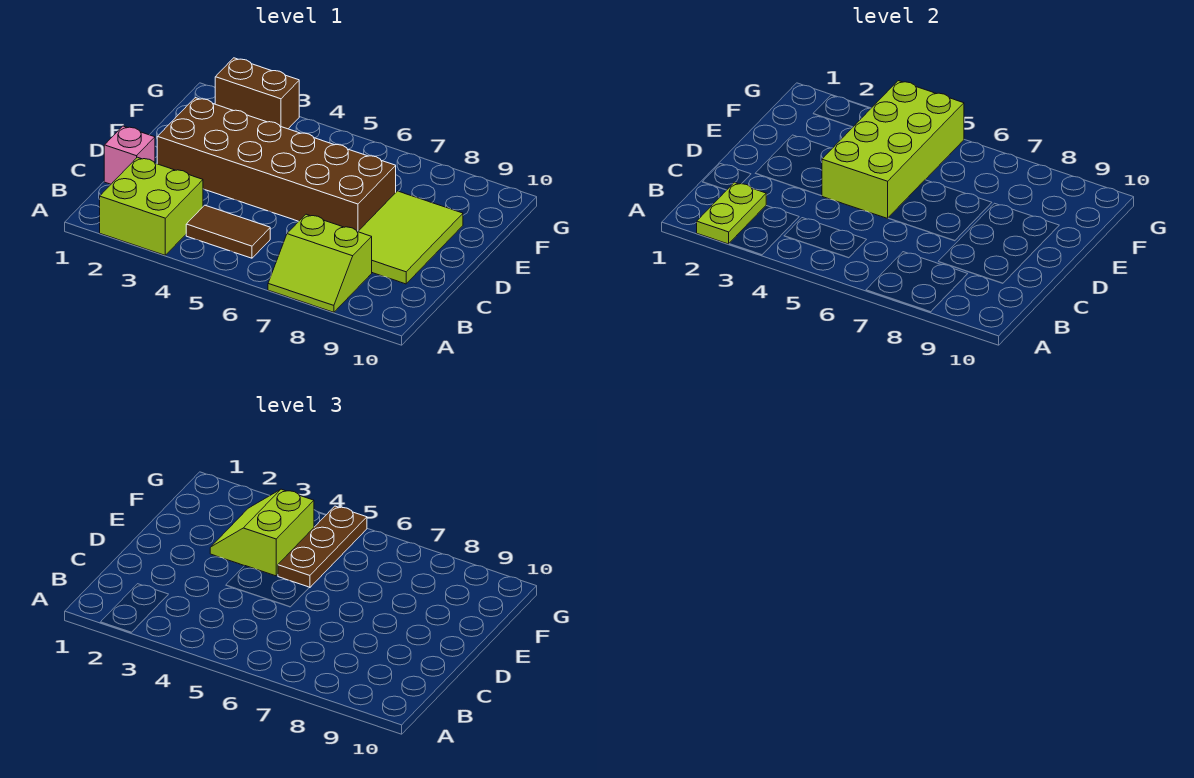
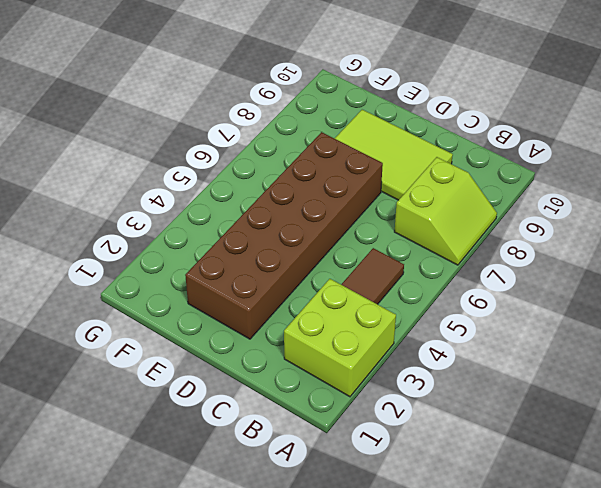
none -> pink 1x1 brick [104,126,155,184]
none -> brown 1x2 brick [215,58,299,129]

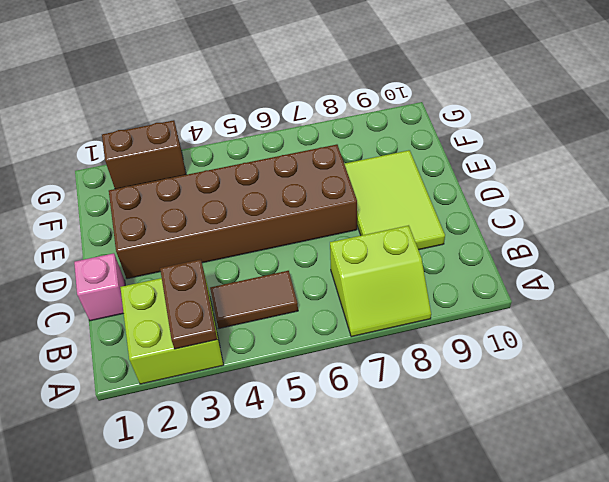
brown 1x2 plate [160,259,217,349] -> none
none -> lime 1x2 plate [697,182,766,244]
none -> lime 2x4 brick [822,81,964,218]

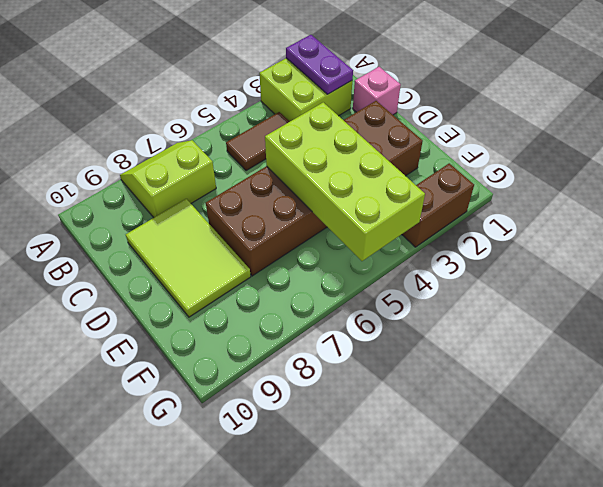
purple 1x2 plate [286,35,353,94] -> lime 1x2 plate [697,182,766,244]
none -> lime 2x2 slope [210,489,314,576]
none -> brown 1x3 plate [278,506,367,588]

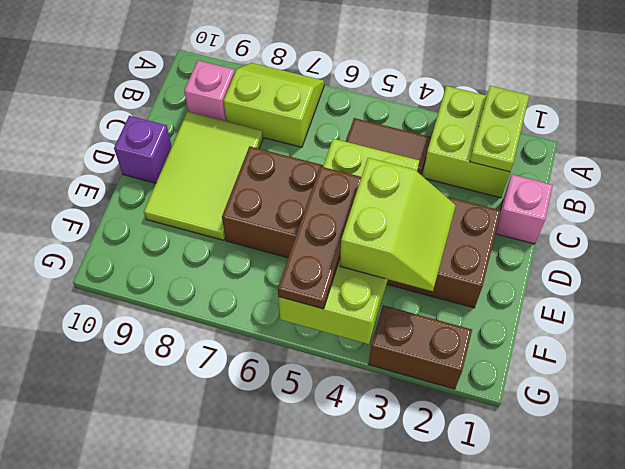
pink 1x1 brick [184,61,235,121] -> none
purple 1x1 brick [114,116,172,183] -> none

